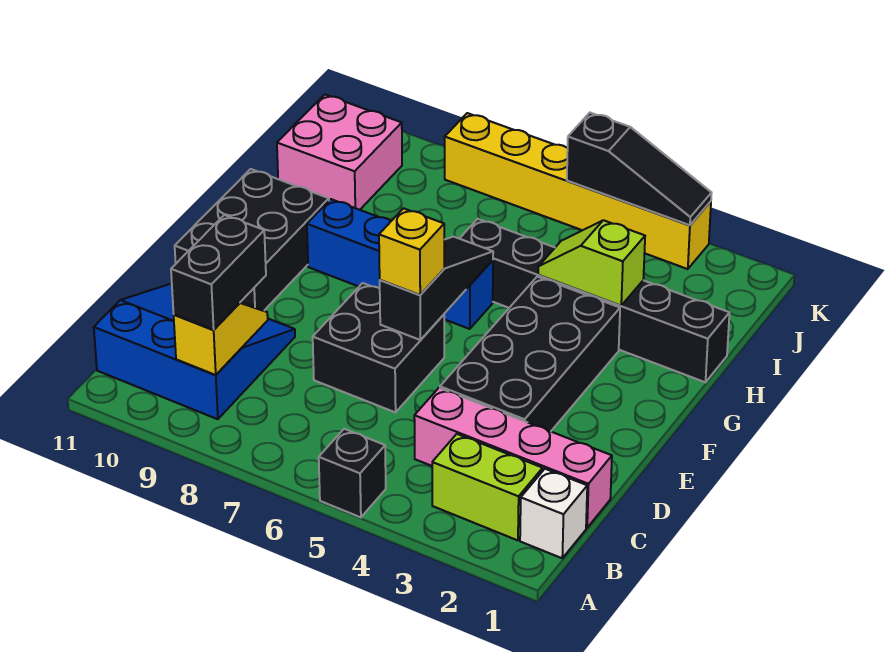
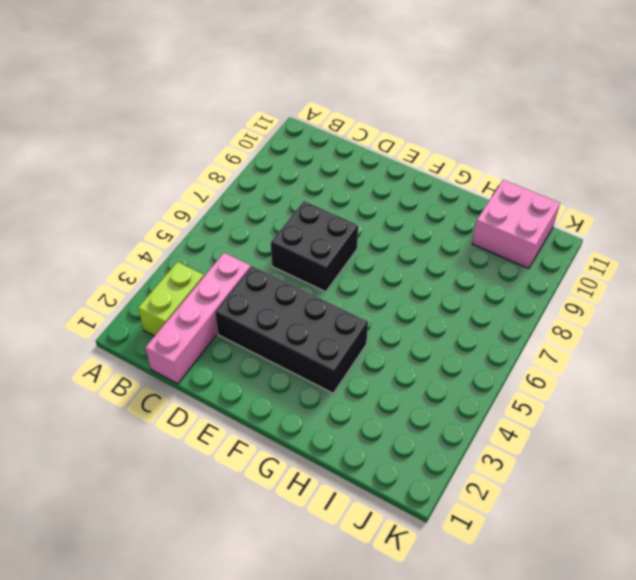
none -> black 1x1 brick [319,429,386,517]
none -> white 1x1 brick [520,469,587,558]
none -> blue 3x3 slope [94,284,295,419]

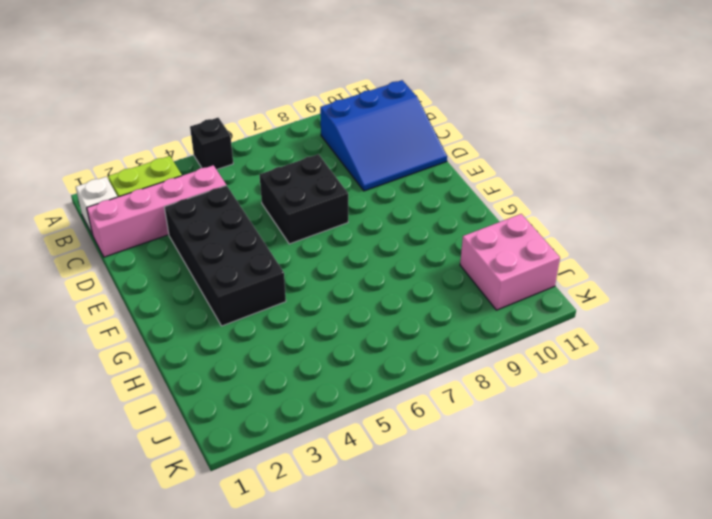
none -> black 2x3 brick [175,169,329,311]
none -> blue 1x4 brick [307,199,493,329]
none -> black 1x6 brick [459,219,729,382]

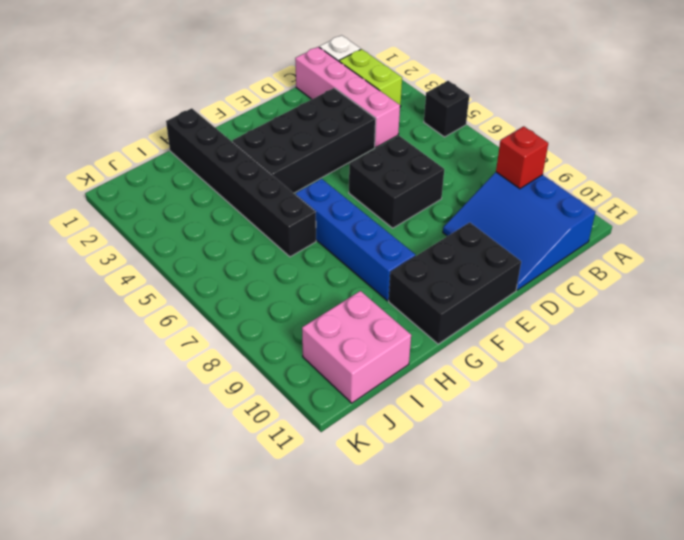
red 1x1 brick [496,126,548,189] -> yellow 1x2 slope [174,302,268,375]
none -> yellow 1x6 brick [445,113,711,269]
none -> black 1x3 slope [380,237,493,340]
none -> lime 1x2 slope [538,220,645,306]

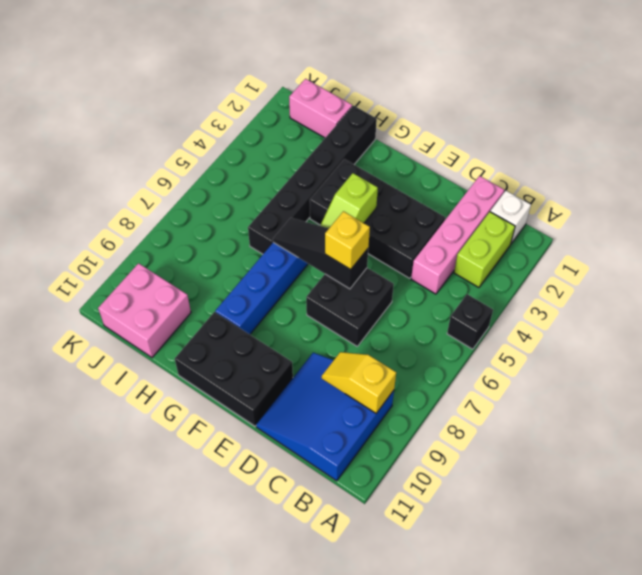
lime 1x2 slope [320,173,378,228] -> lime 1x2 slope moved to [538,220,645,306]
pink 1x2 brick [289,79,352,138] -> none
none -> yellow 1x6 brick [445,113,711,269]
none -> black 1x3 slope [567,113,712,225]
none -> black 1x2 brick [171,215,266,330]

